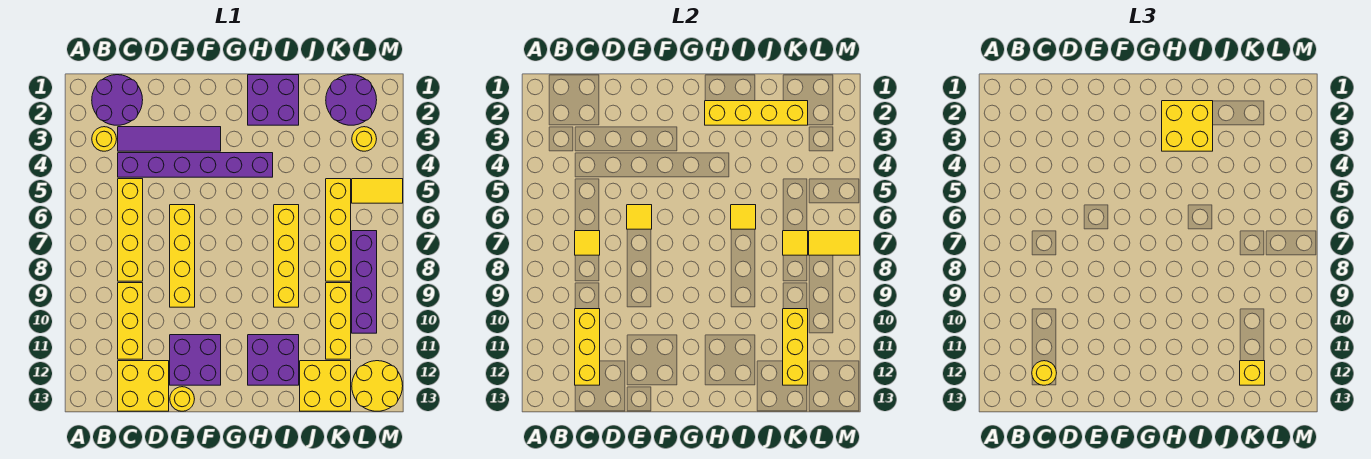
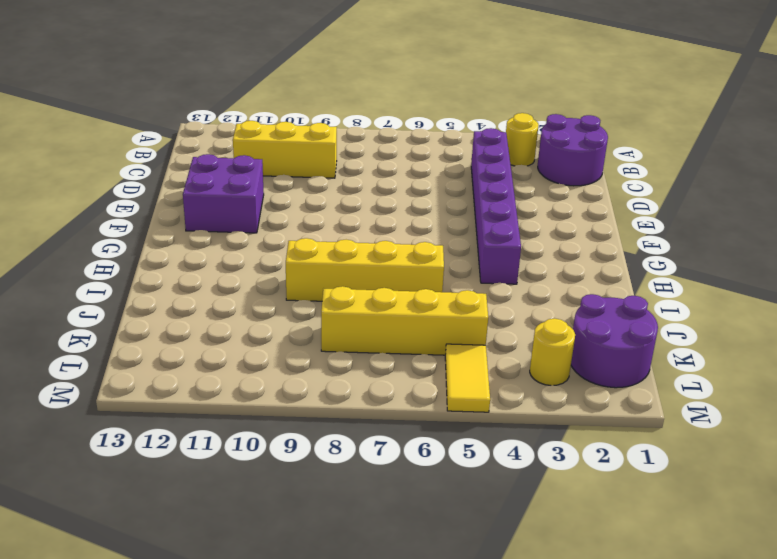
none -> purple 1x4 tile [118,127,221,151]
none -> yellow 1x4 brick [118,179,143,281]
none -> yellow 2x2 brick [118,361,169,411]
none -> yellow 1x4 brick [170,205,195,307]

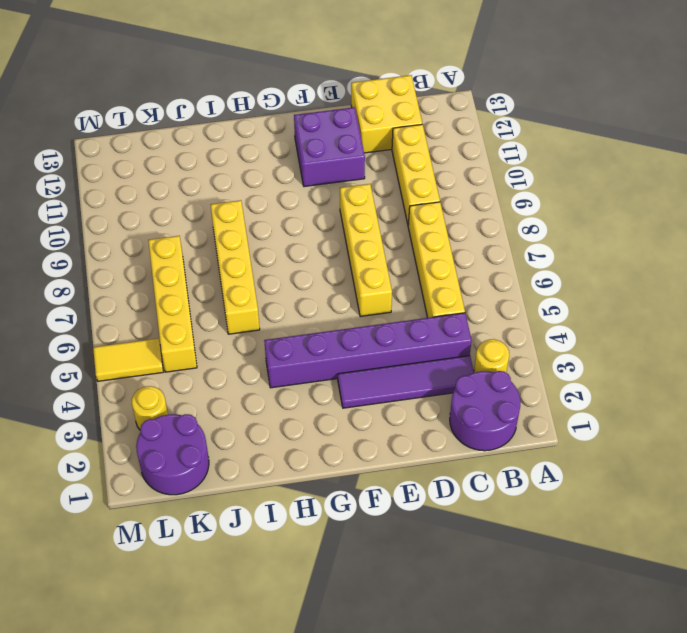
none -> yellow 1x1 round brick [170,387,194,411]
none -> purple 2x2 brick [248,75,299,125]
none -> purple 2x2 brick [248,335,299,385]
none -> yellow 2x2 brick [300,361,351,411]

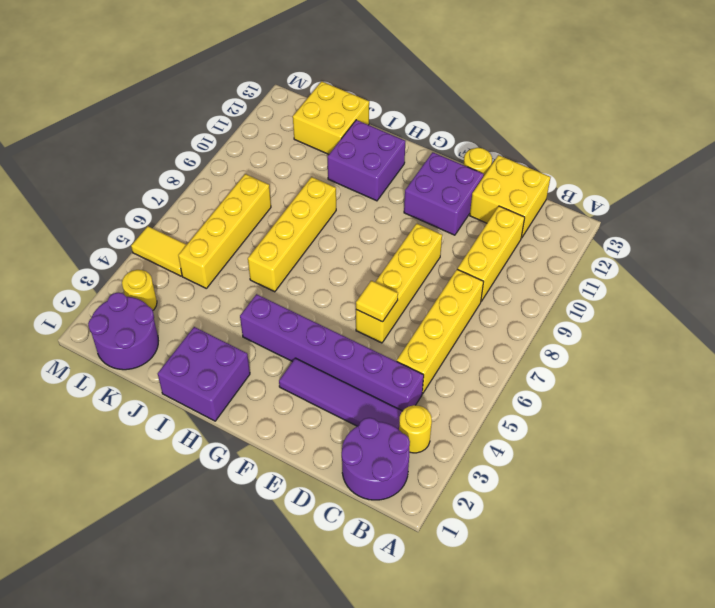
none -> yellow 1x3 brick [326,283,351,359]
none -> purple 1x4 brick [352,231,377,333]
none -> yellow 2x2 round brick [352,361,403,411]
none -> yellow 1x1 tile [575,231,600,255]

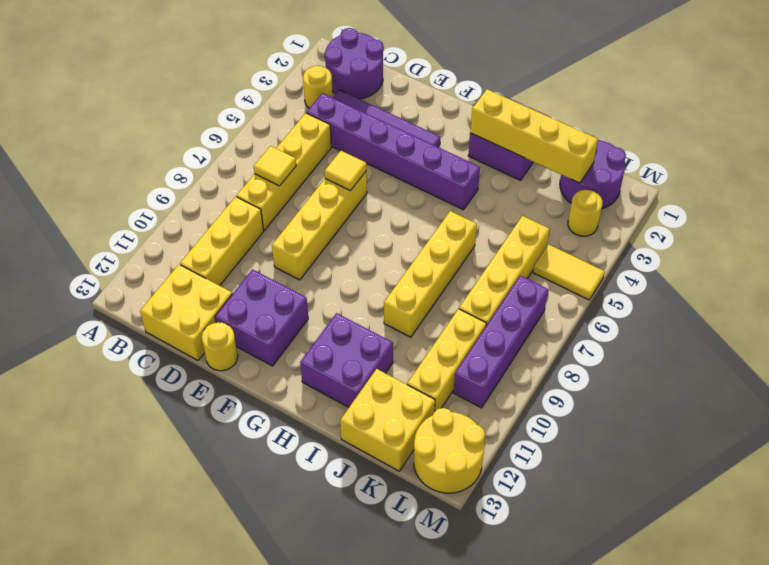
none -> yellow 1x3 brick [575,309,600,385]
none -> yellow 1x1 tile [731,205,756,229]
none -> yellow 1x1 tile [783,231,808,255]
none -> yellow 1x3 brick [783,309,808,385]

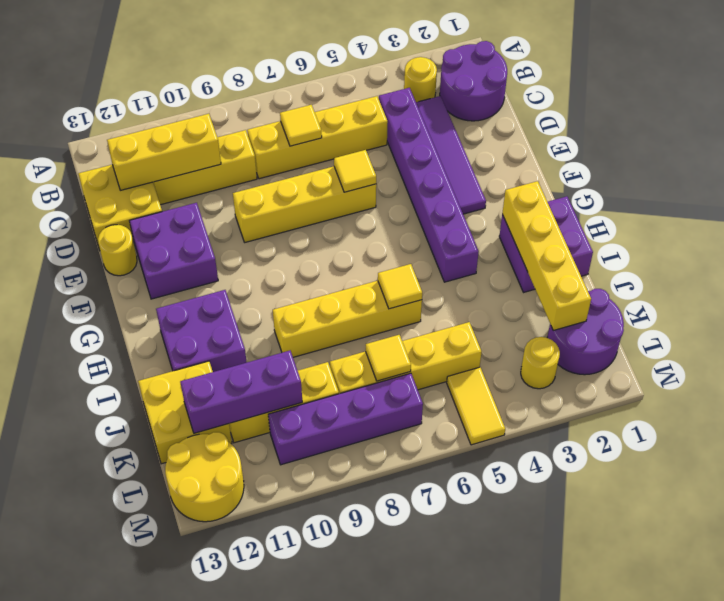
purple 1x3 brick [180,351,302,433] -> yellow 1x3 brick [783,309,808,385]
none -> yellow 1x2 tile [809,231,860,255]
none -> yellow 1x1 round brick [1032,361,1056,385]
none -> yellow 2x2 brick [1162,101,1213,151]
none -> yellow 1x1 brick [1240,361,1265,385]

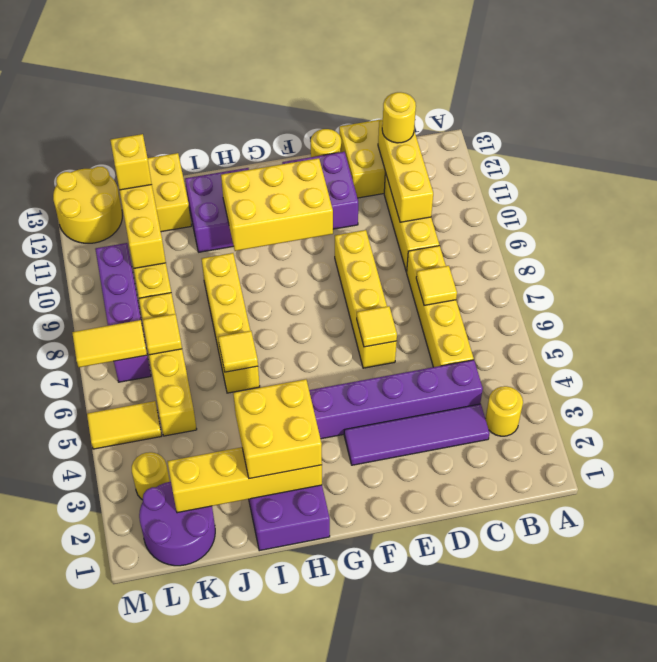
yellow 2x3 brick [221,158,333,251] -> none
none -> purple 2x2 round brick [92,75,143,125]

